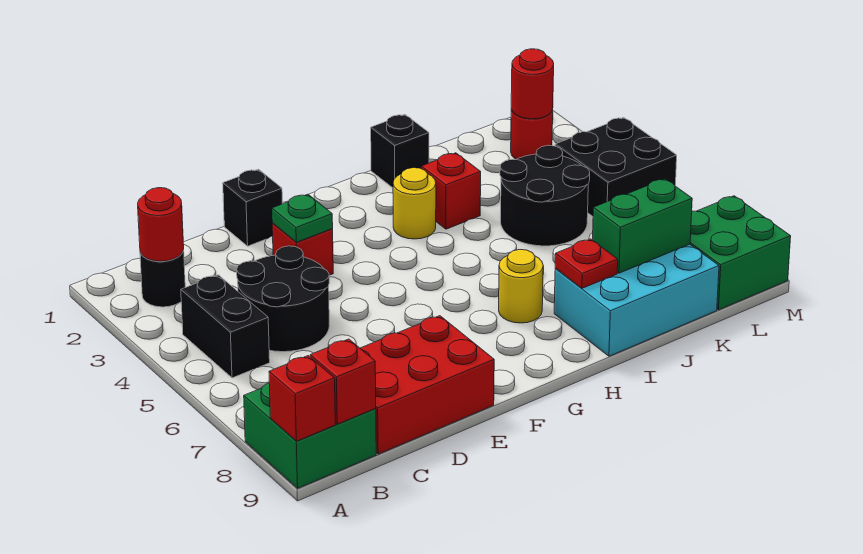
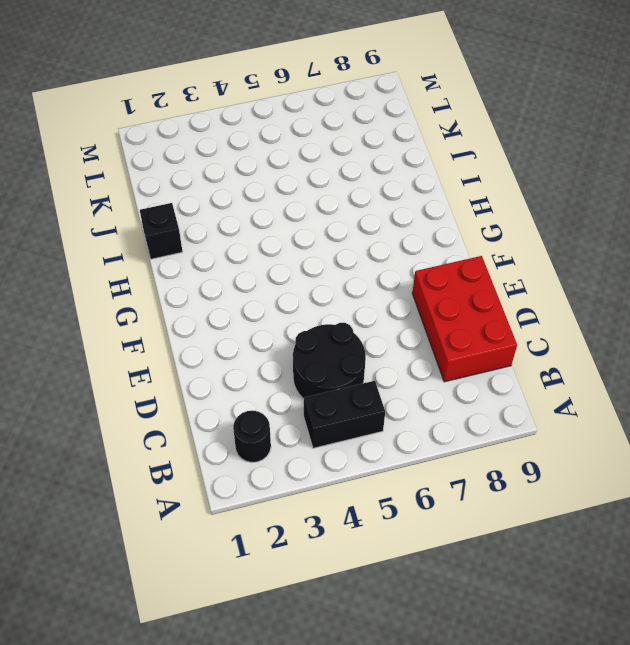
none -> green 2x2 brick [244,383,376,488]
none -> black 1x1 brick [223,169,282,246]
none -> red 1x1 brick [272,223,333,275]

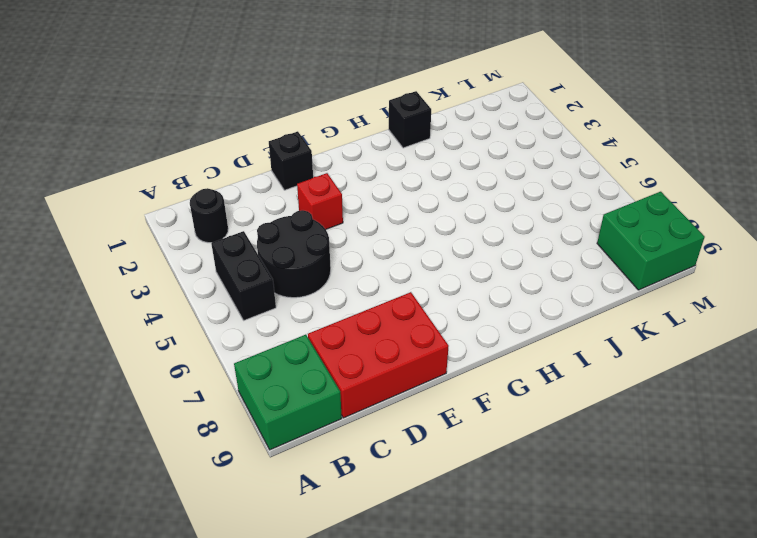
none -> yellow 1x1 round brick [393,168,436,239]
none -> yellow 1x1 round brick [499,250,543,323]
none -> red 1x1 brick [421,153,481,229]

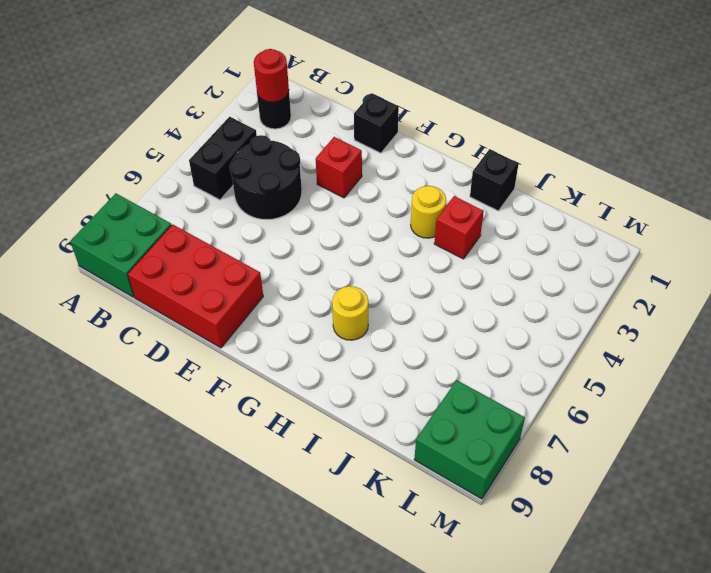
none -> cyan 2x3 brick [554,244,719,356]
none -> black 2x2 round brick [500,145,590,246]
none -> red 1x1 round brick [511,109,553,159]

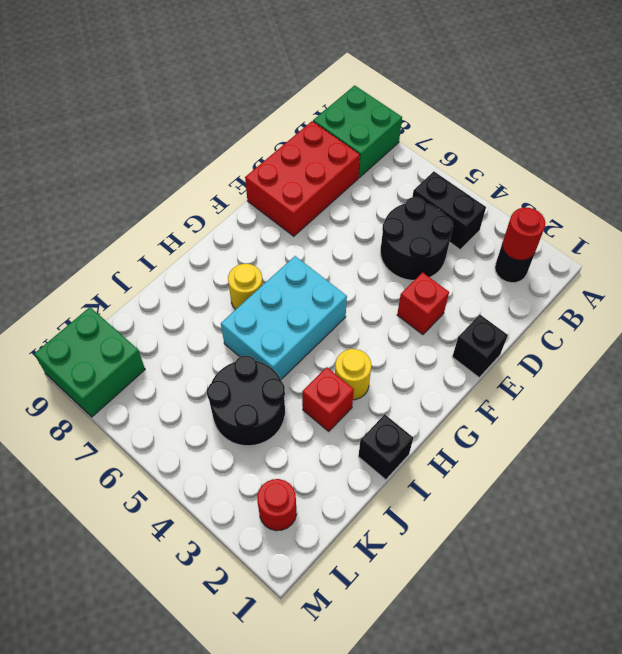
cyan 2x3 brick [221,256,347,379] -> cyan 2x3 brick moved to [554,244,719,356]
none -> black 2x2 brick [555,118,677,216]
none -> red 1x1 brick [269,356,335,441]
none -> red 1x1 brick [310,339,376,424]

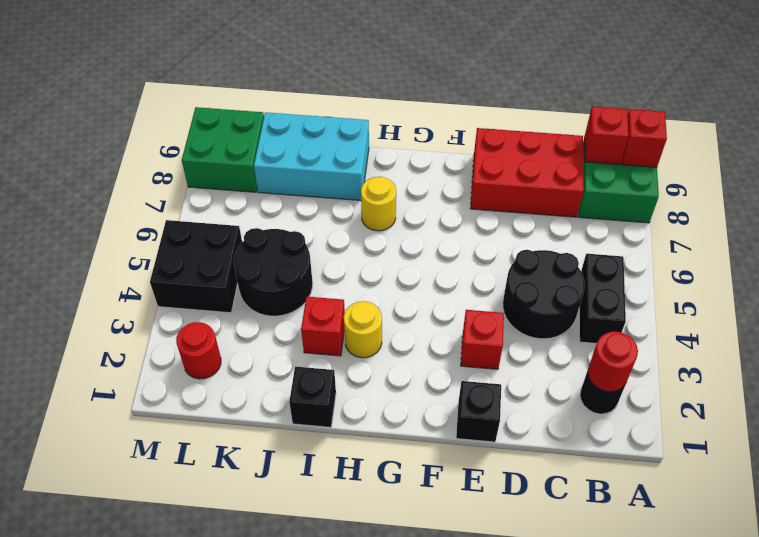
none -> green 1x1 plate [272,194,333,242]
none -> red 1x1 plate [555,239,618,288]
none -> green 1x2 brick [593,179,692,273]

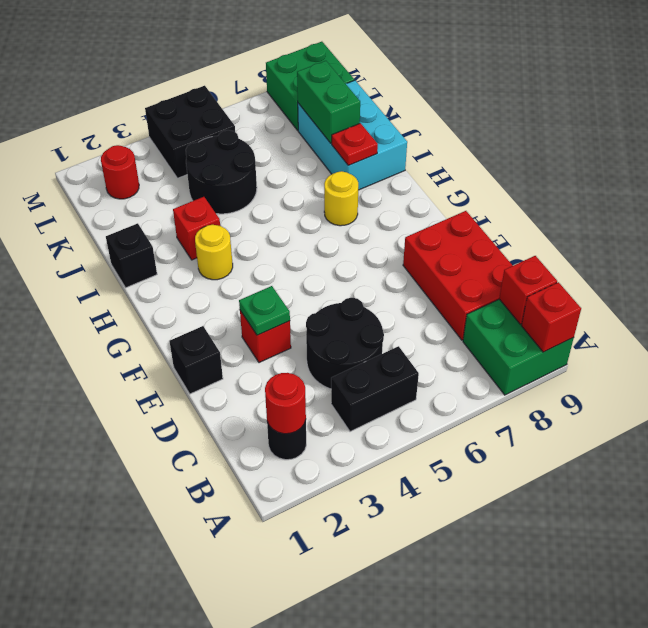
none -> red 1x1 round brick [511,49,554,119]

